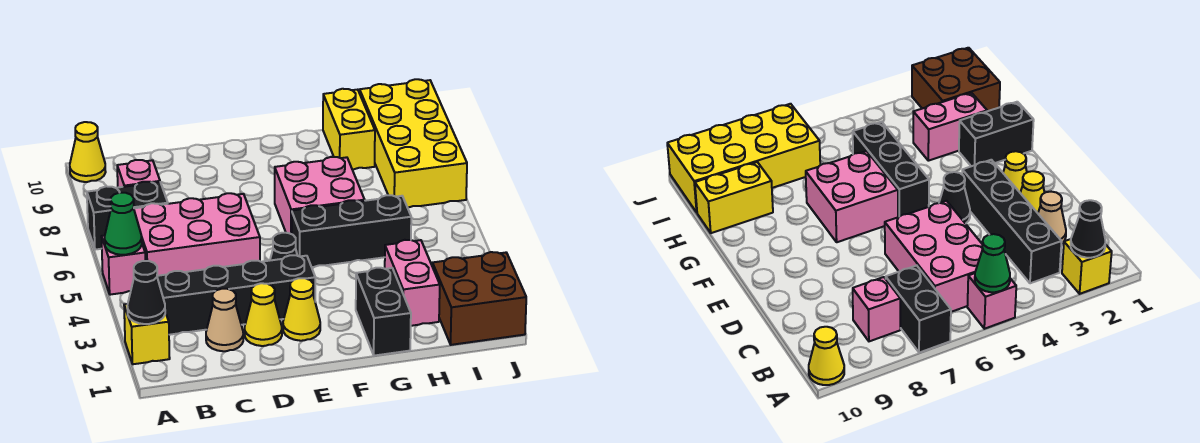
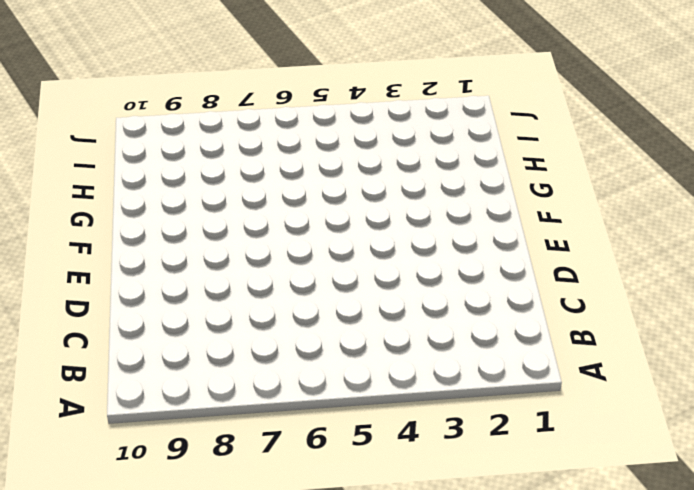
none -> yellow 1x1 brick [124,304,170,364]
none -> pink 1x1 brick [101,236,145,295]
none -> black 1x2 brick [87,182,168,250]

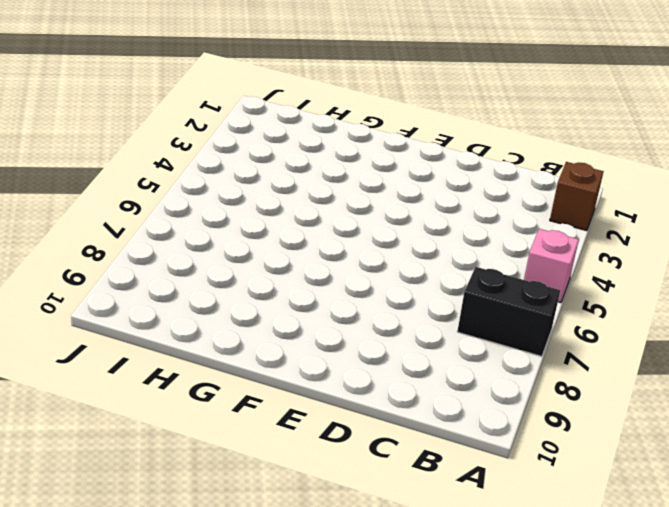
brown 1x1 brick [550,162,604,231] -> yellow 1x1 brick [124,304,170,364]
none -> yellow 1x1 cone [70,122,106,182]
none -> black 1x4 brick [157,255,315,335]
none -> pink 2x3 brick [134,193,260,276]

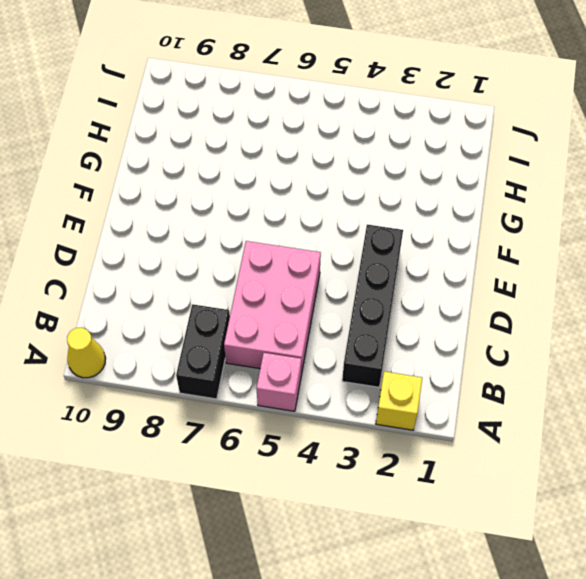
none -> pink 1x1 brick [117,160,160,187]
none -> tan 1x1 cone [206,289,243,351]
none -> yellow 1x1 cone [245,283,282,346]

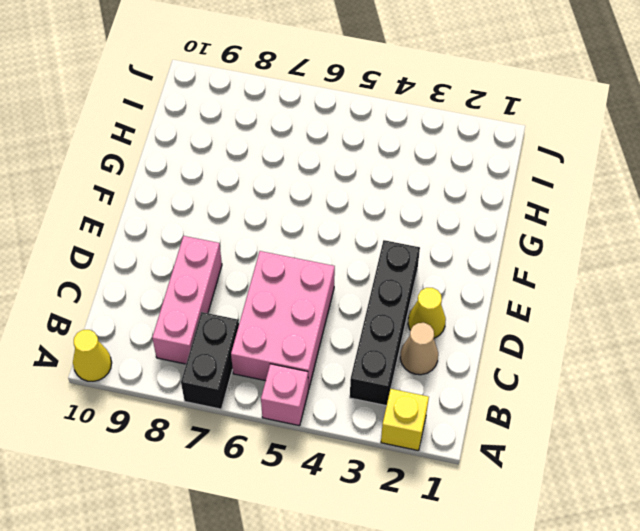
pink 1x3 brick [152,236,222,364] -> pink 1x1 brick [117,160,160,187]
none -> yellow 1x1 cone [283,278,320,341]
none -> black 1x1 cone [270,233,297,260]
none -> black 1x3 brick [292,195,411,267]

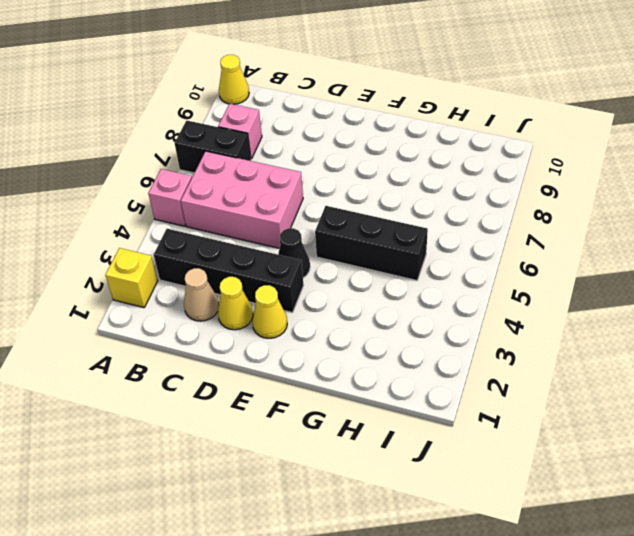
none -> pink 2x2 brick [275,157,365,234]
none -> black 1x2 brick [356,268,411,356]
none -> pink 1x2 brick [385,240,440,326]

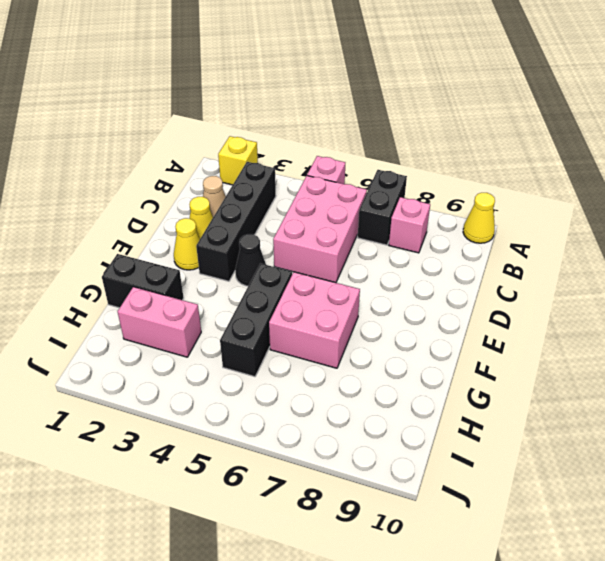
none -> yellow 1x2 brick [323,89,375,170]
none -> brown 2x2 brick [432,252,526,345]
none -> yellow 2x4 brick [360,79,467,208]

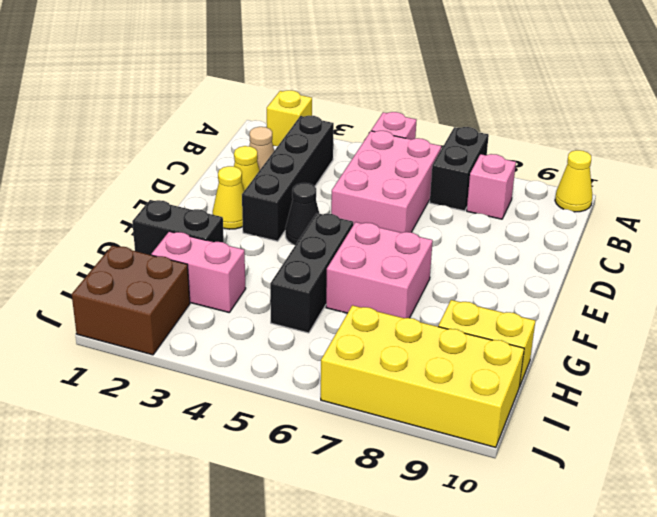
none -> black 1x1 cone [127,261,165,324]
none -> green 1x1 cone [105,193,142,255]

